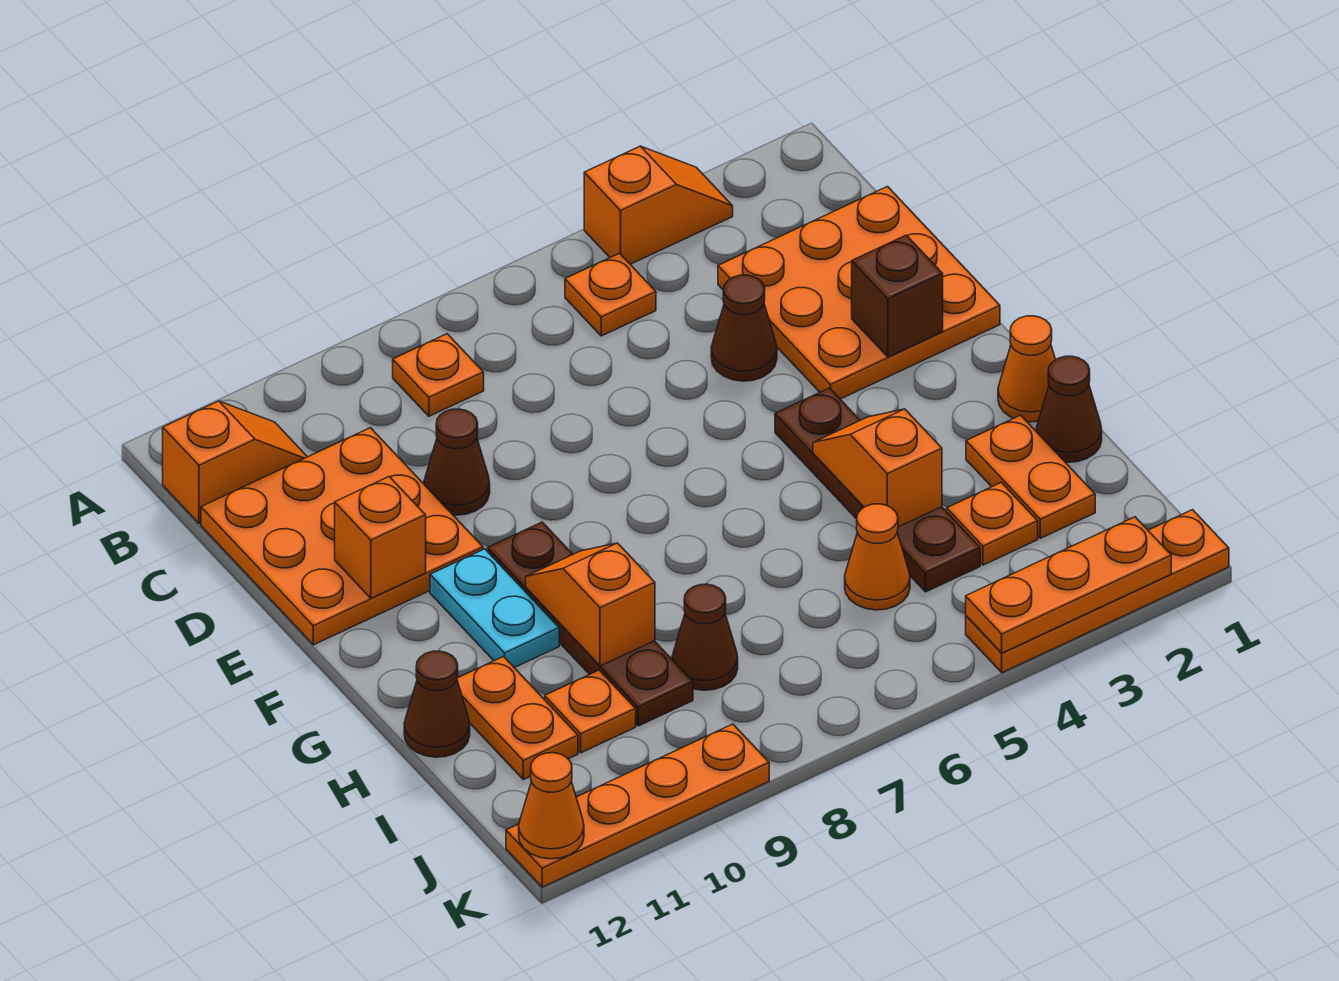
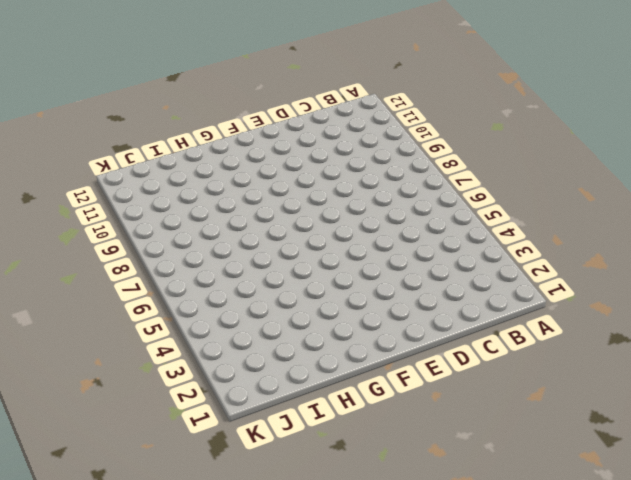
none -> orange 1x2 slope [584,146,733,264]
none -> orange 1x1 plate [565,253,656,336]
none -> orange 1x1 plate [393,334,484,416]

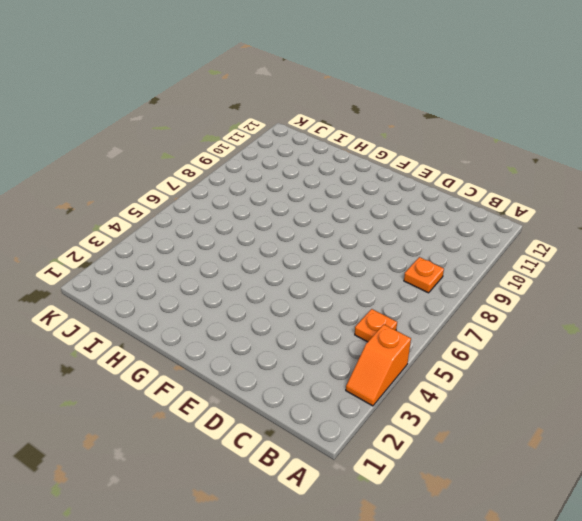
none -> orange 1x2 slope [163,401,307,524]
none -> orange 3x3 plate [718,187,1000,399]
none -> orange 3x3 plate [201,428,483,645]

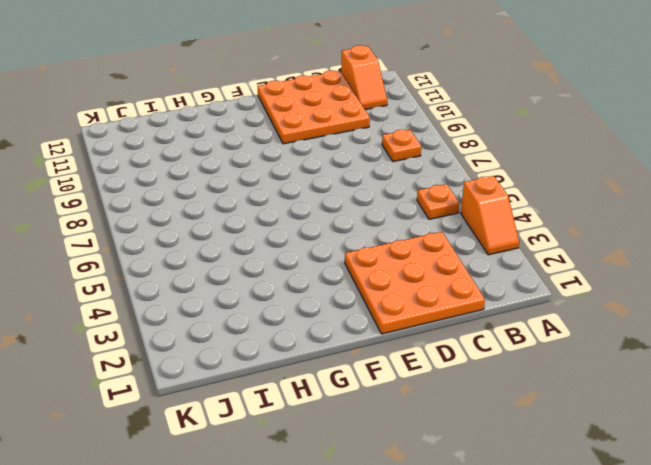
none -> brown 1x1 cone [711,275,777,381]
none -> brown 1x1 cone [424,409,490,515]
none -> brown 1x4 plate [775,388,980,592]

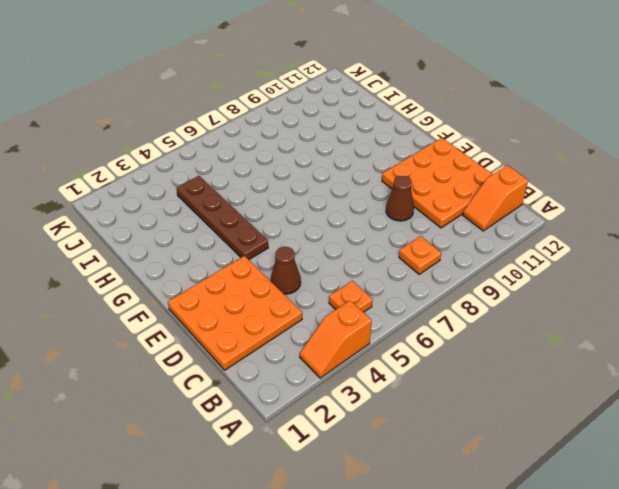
none -> brown 1x4 plate [488,522,693,726]
none -> cyan 1x2 plate [430,549,559,668]
none -> orange 1x1 cone [998,316,1055,422]

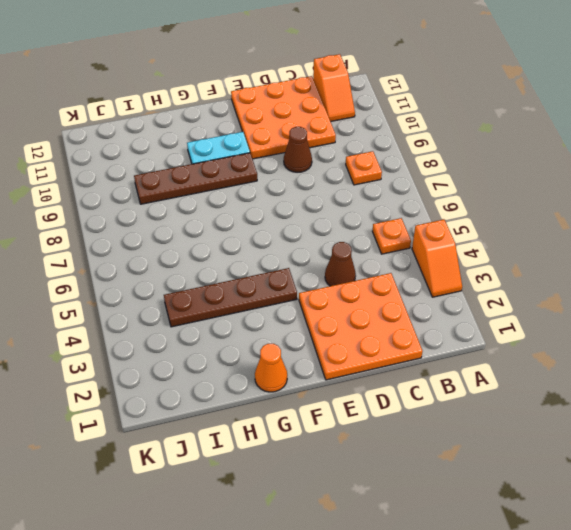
none -> brown 1x1 cone [1036,356,1102,462]
none -> orange 1x2 plate [966,415,1095,538]
none -> orange 1x2 plate [457,657,578,780]

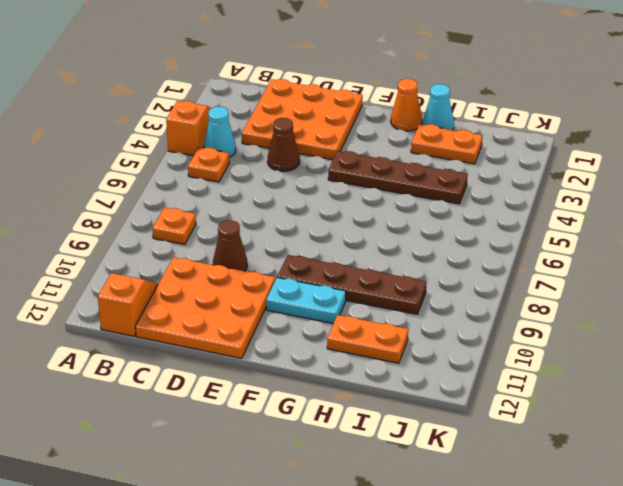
cyan 1x1 cone [204,107,236,158] -> none
cyan 1x1 cone [423,84,454,130] -> brown 1x1 cone [1036,356,1102,462]
none -> brown 1x1 cone [404,651,470,757]
none -> orange 1x1 plate [947,482,1038,565]
none -> orange 1x1 cone [845,504,910,610]

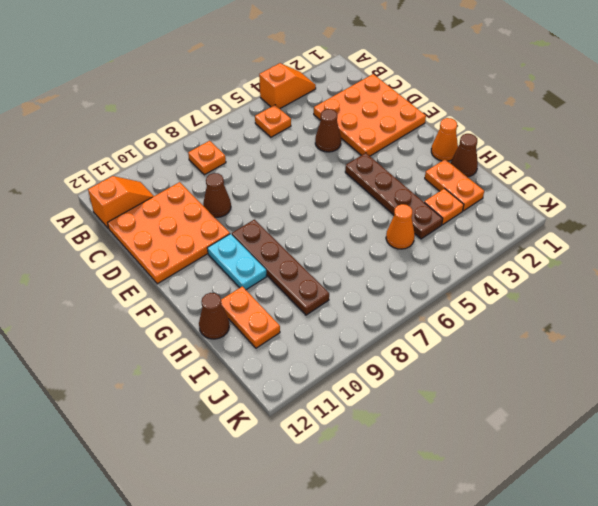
none -> brown 1x1 cone [672,584,738,690]
none -> orange 1x1 plate [545,670,636,753]
none -> orange 1x4 plate [966,510,1229,673]

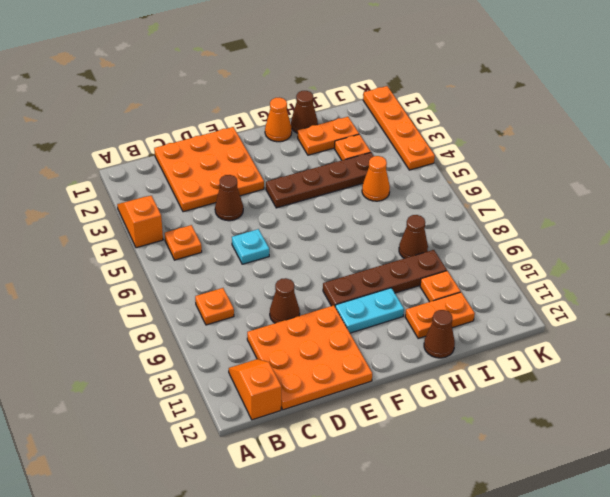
cyan 1x1 plate [232,229,269,264] -> none
none -> orange 1x4 plate [506,724,769,887]
none -> brown 1x1 brick [852,235,943,357]
none -> orange 1x1 brick [335,477,426,598]

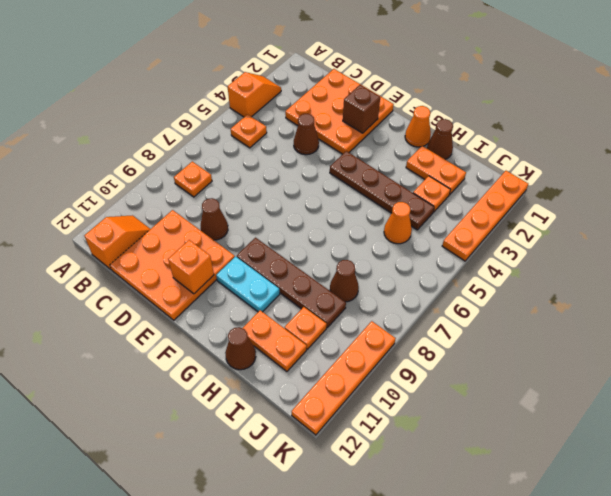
none -> orange 1x2 slope [813,409,942,527]
none -> orange 1x2 slope [526,543,655,666]
none -> orange 1x3 plate [966,517,1171,653]

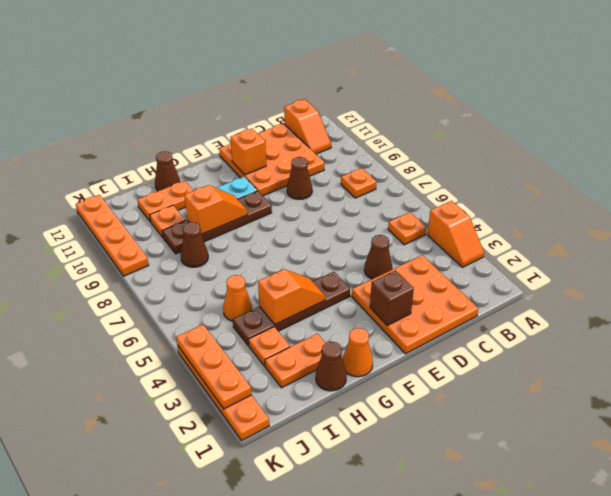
none -> orange 1x1 cone [519,753,584,859]

